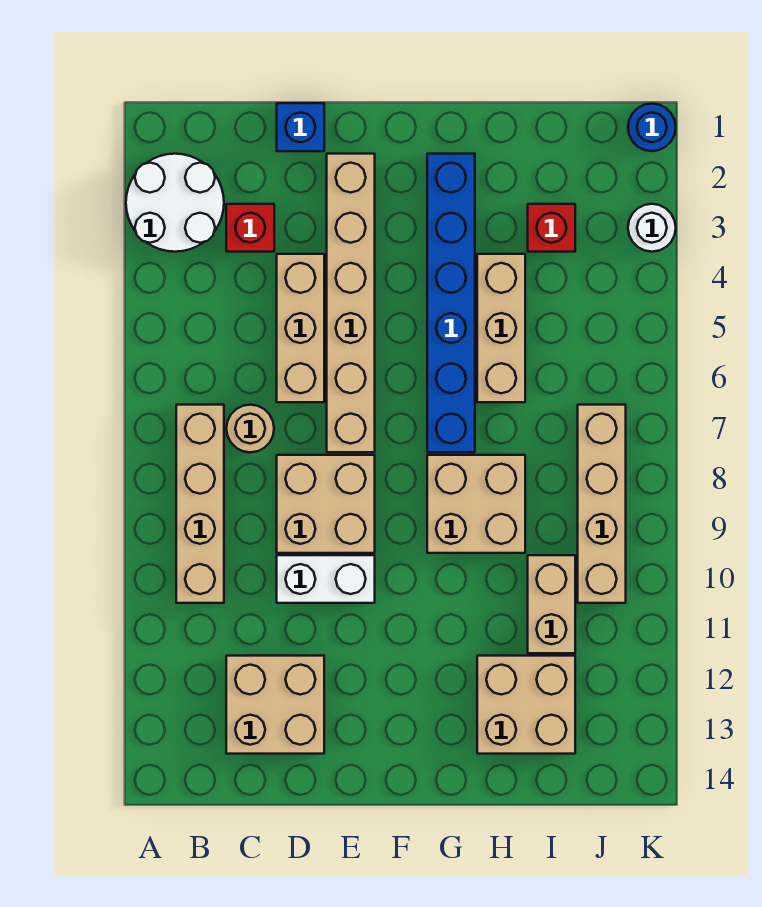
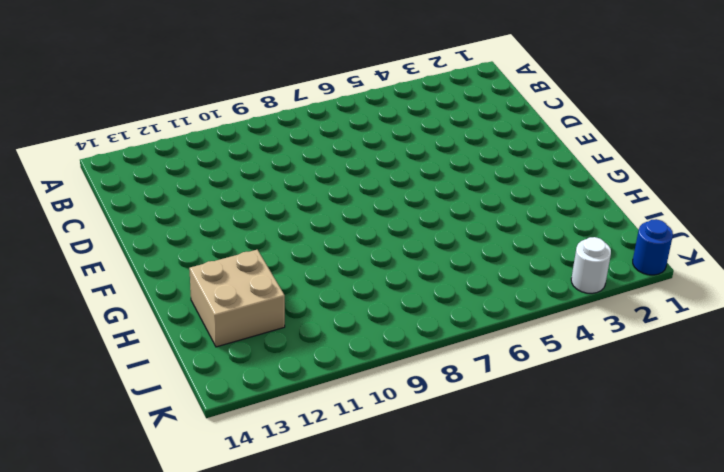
none -> white 2x2 round brick [126,154,224,252]
none -> tan 1x4 brick [176,405,224,603]
none -> red 1x1 brick [226,204,274,252]

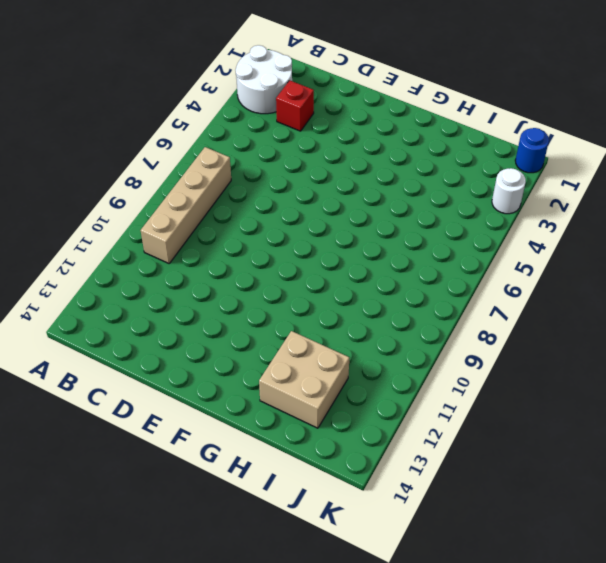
none -> tan 1x1 round brick [226,405,274,452]
none -> tan 2x2 brick [226,656,324,754]
none -> blue 1x1 brick [277,103,324,151]

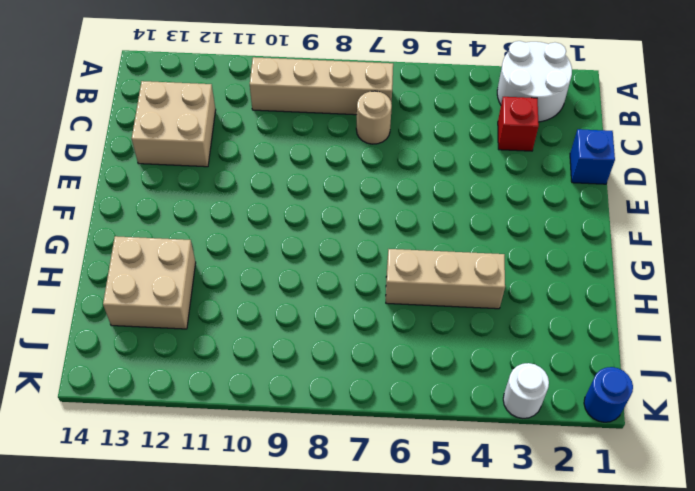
none -> tan 1x3 brick [277,254,324,402]
none -> tan 2x2 brick [277,455,375,553]
none -> white 1x2 brick [277,555,375,603]

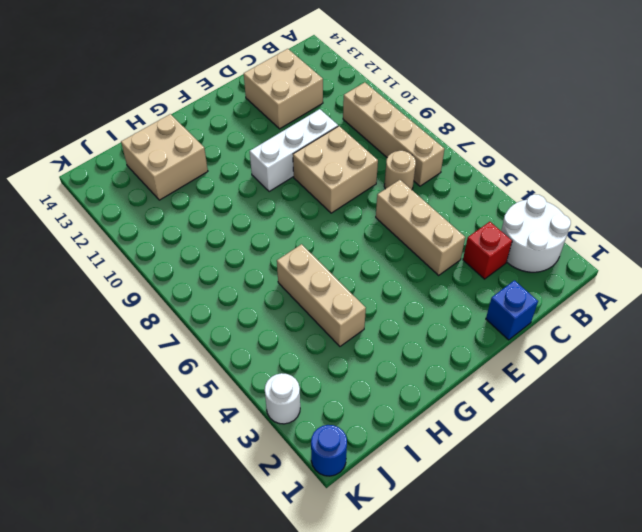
white 1x3 brick [250,109,338,192] -> white 1x2 brick [277,555,375,603]
none -> tan 1x6 brick [327,154,375,452]
none -> blue 1x6 brick [427,154,475,452]
none -> tan 2x2 brick [427,455,525,553]

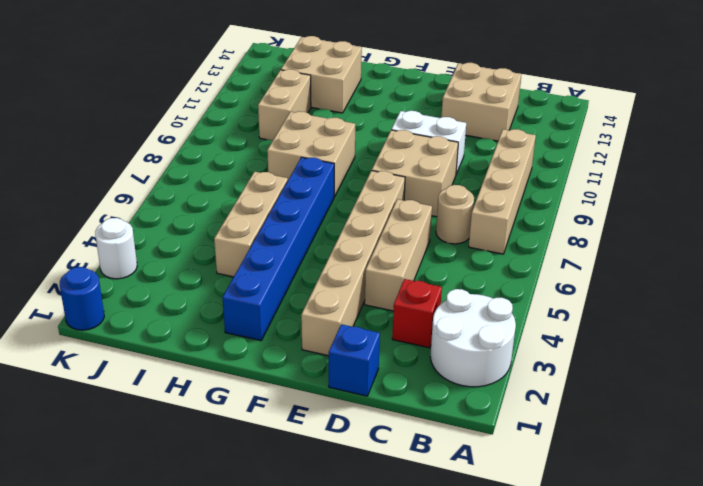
none -> red 1x1 brick [528,204,575,252]
none -> tan 1x4 brick [578,405,626,603]

